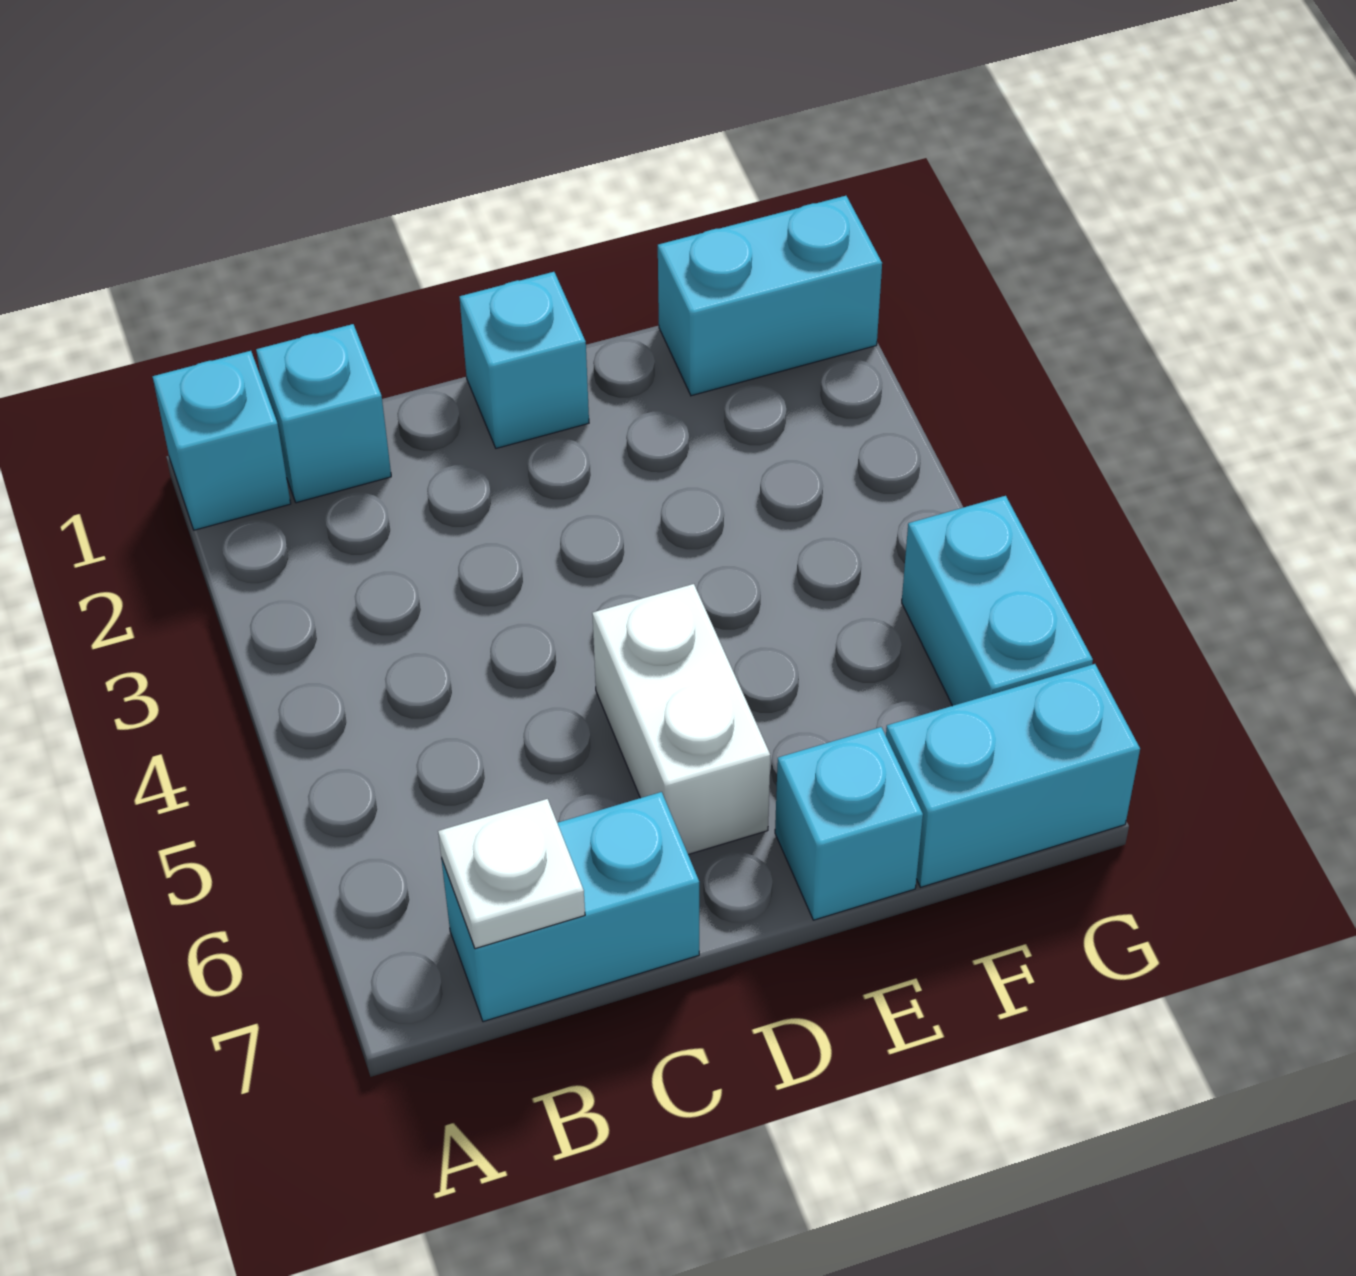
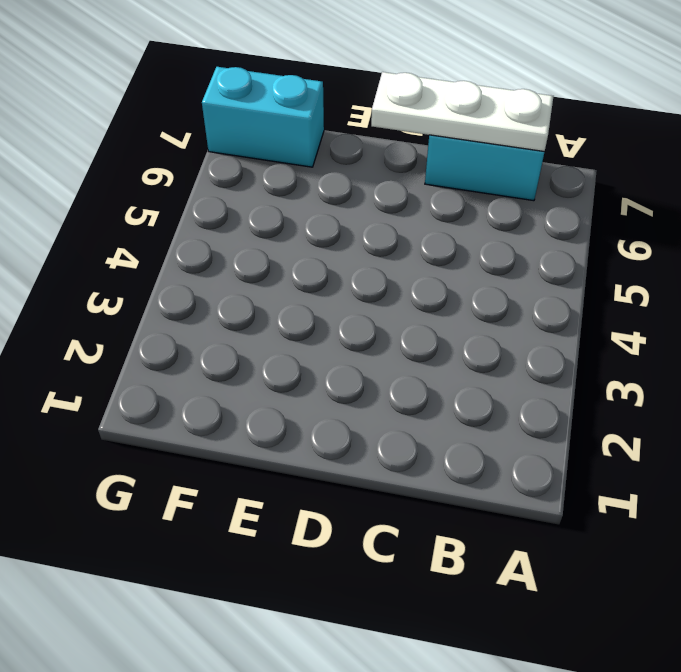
white 1x3 plate [371,72,553,152] -> white 1x1 plate [438,799,585,949]
none -> cyan 1x1 brick [153,351,291,530]
none -> cyan 1x1 brick [256,324,391,503]

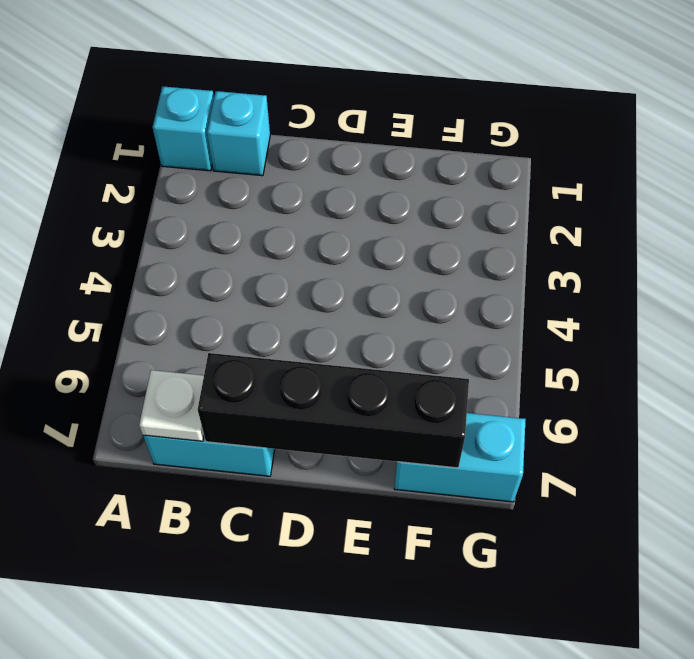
black 1x4 brick [198,353,469,468] -> none
none -> cyan 1x1 brick [459,272,589,448]
none -> white 1x2 brick [592,584,770,855]

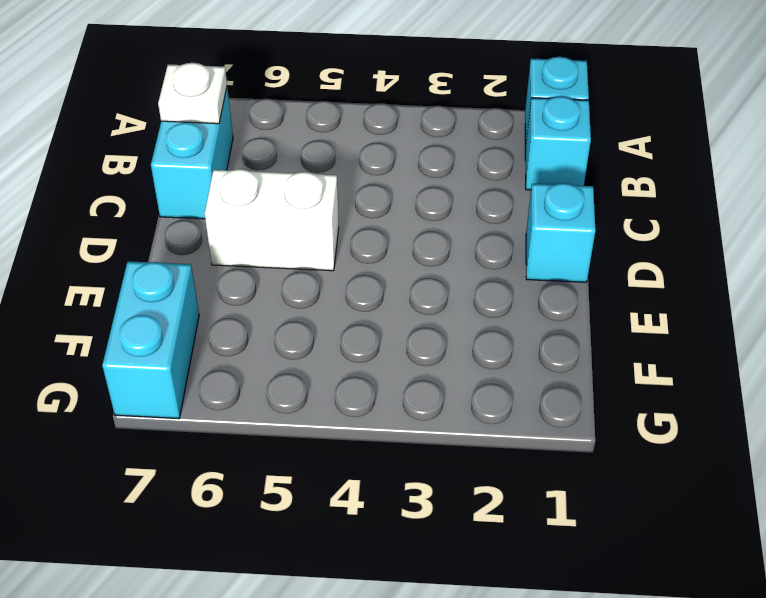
none -> cyan 1x1 brick [775,727,923,920]
none -> cyan 1x2 brick [658,196,882,396]

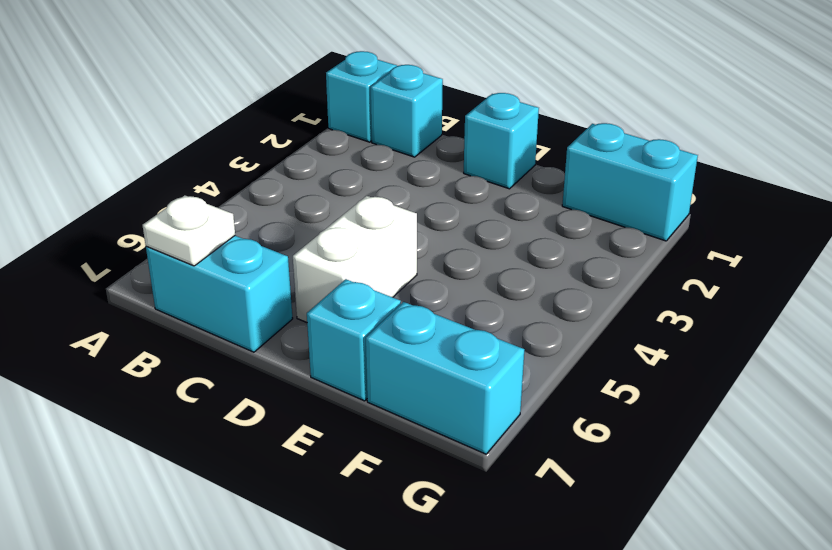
none -> cyan 1x2 brick [902,496,1093,706]

